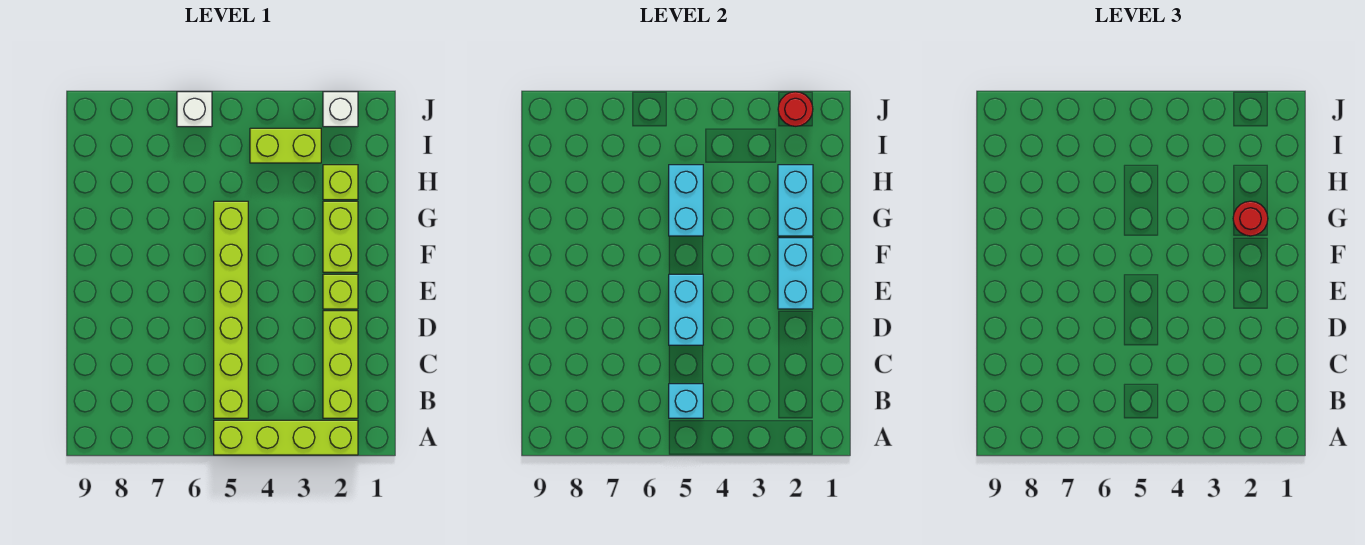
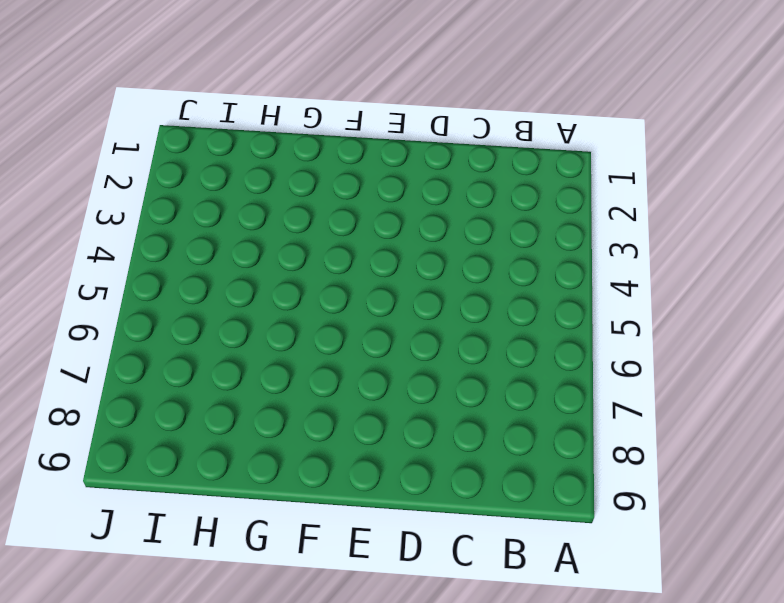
none -> lime 1x4 brick [214,420,358,455]
none -> lime 1x3 brick [323,311,358,418]
none -> lime 1x6 brick [214,201,248,418]

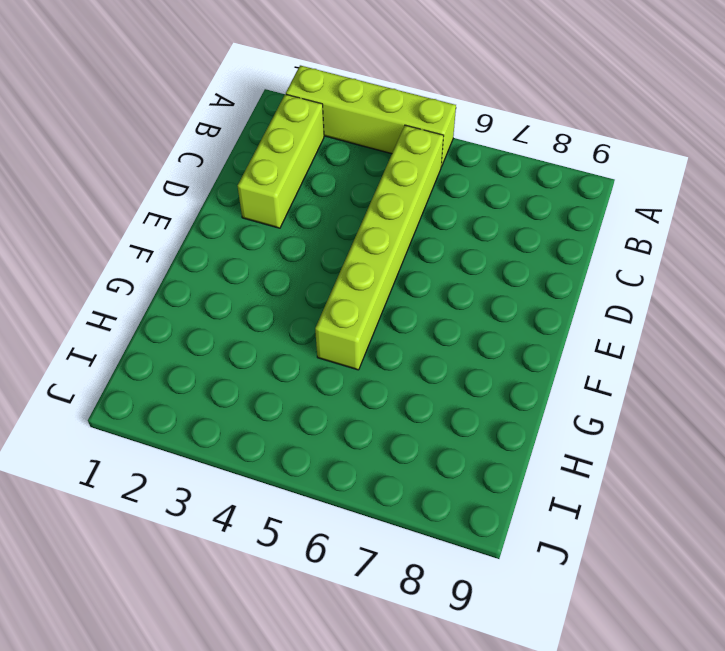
none -> lime 1x1 brick [323,274,358,309]
none -> lime 1x2 brick [323,201,358,272]
none -> lime 1x1 brick [323,165,358,200]

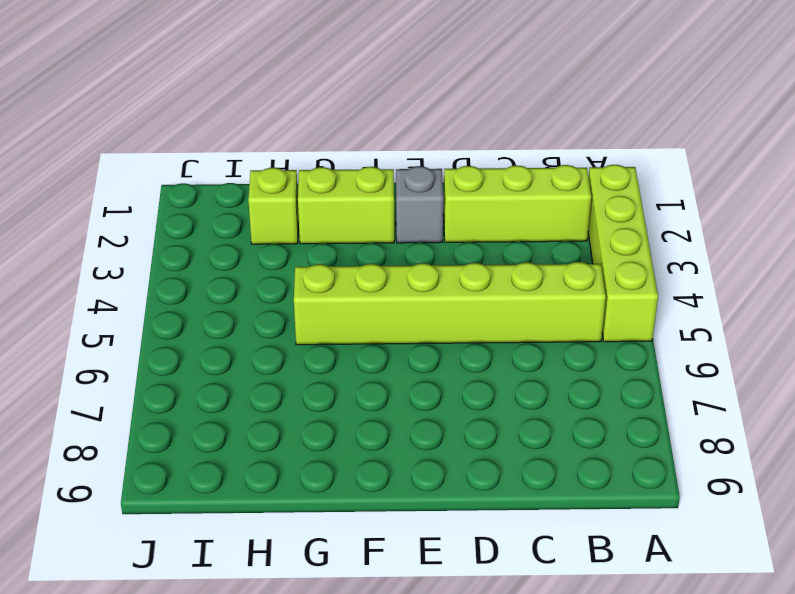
grey 1x1 brick [396,166,443,243] -> lime 1x1 brick [323,274,358,309]
none -> lime 1x2 brick [250,128,321,163]
none -> white 1x1 brick [323,92,358,127]
none -> white 1x1 brick [177,92,212,127]

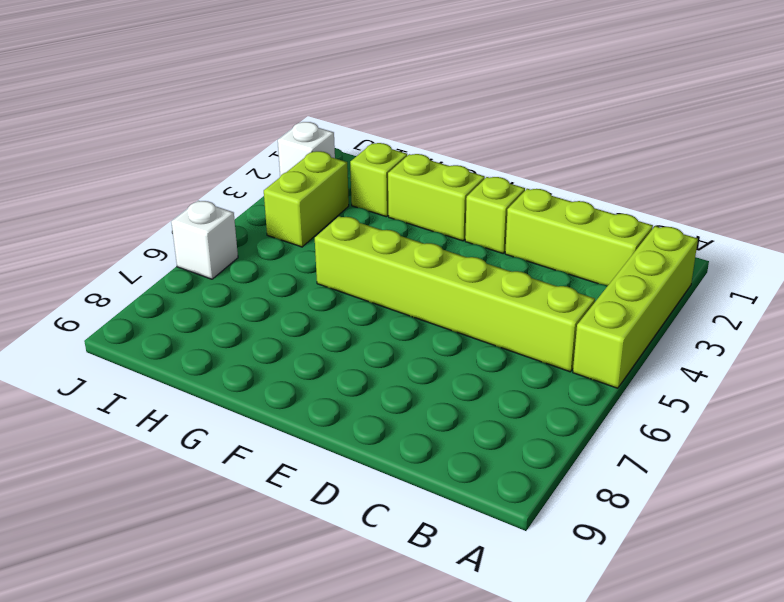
none -> cyan 1x1 brick [669,384,703,418]
none -> cyan 1x2 brick [669,274,703,345]
none -> cyan 1x2 brick [778,238,813,309]

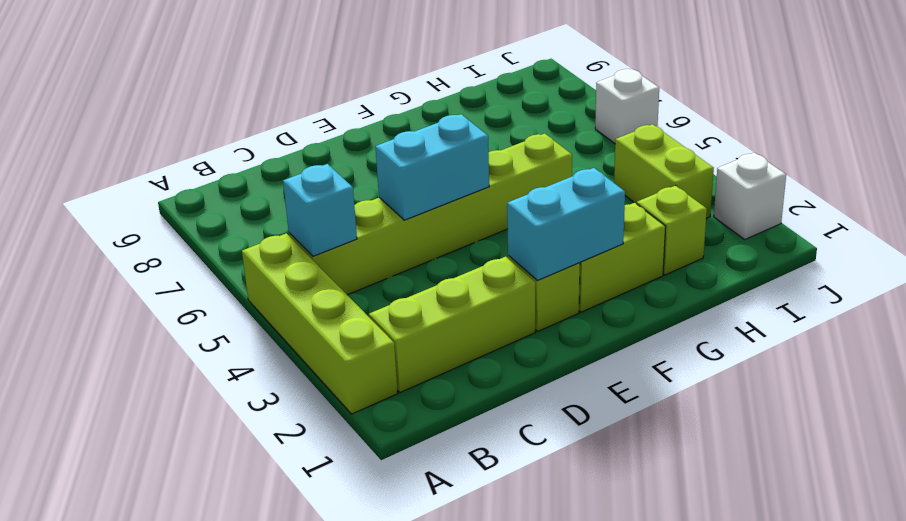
none -> cyan 1x2 brick [778,165,813,236]
none -> cyan 1x2 brick [669,165,703,236]
none -> red 1x1 round brick [778,92,813,126]

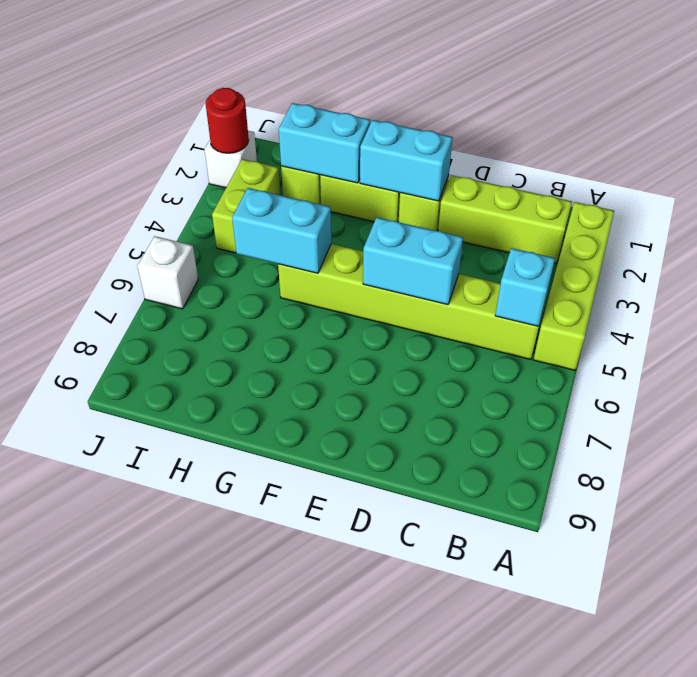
none -> red 1x1 round brick [1233,201,1268,236]

